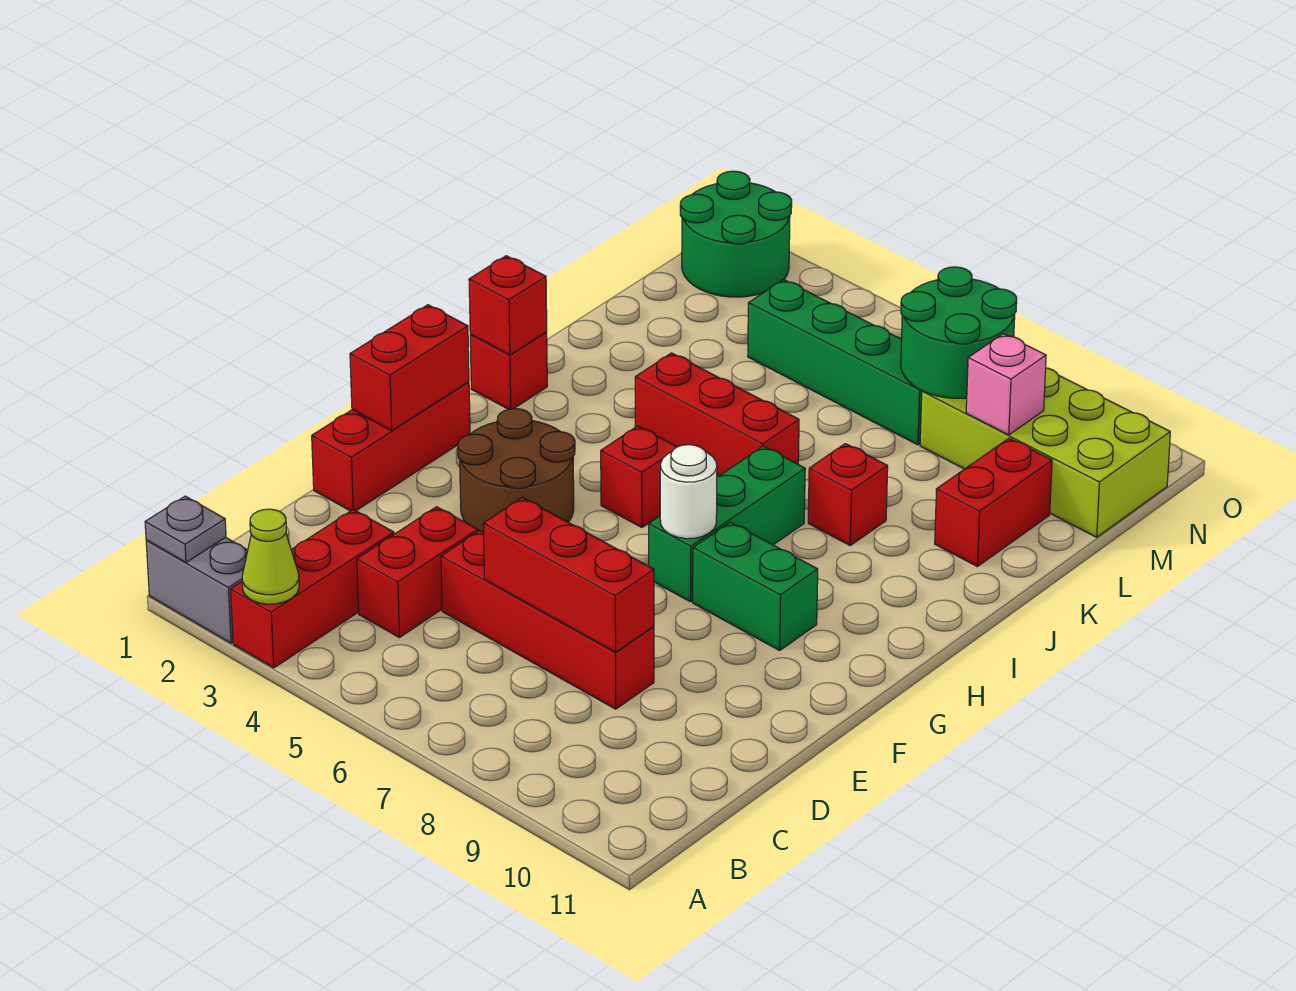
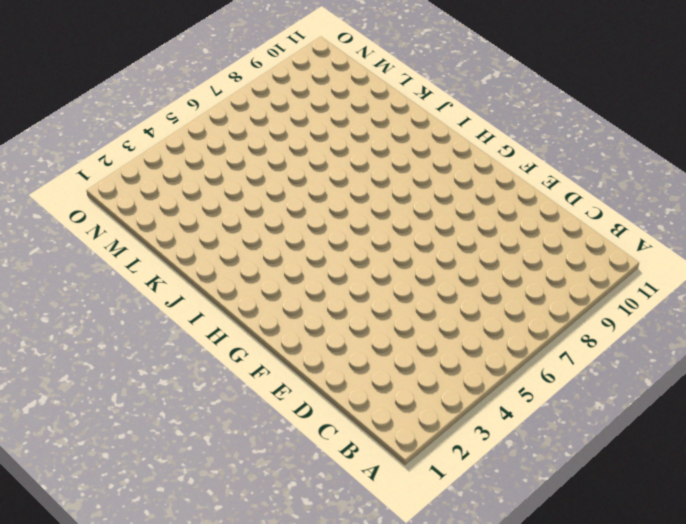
none -> grey 1x2 brick [146,538,248,643]
none -> red 1x3 brick [231,510,394,668]
none -> red 1x2 brick [357,507,478,638]

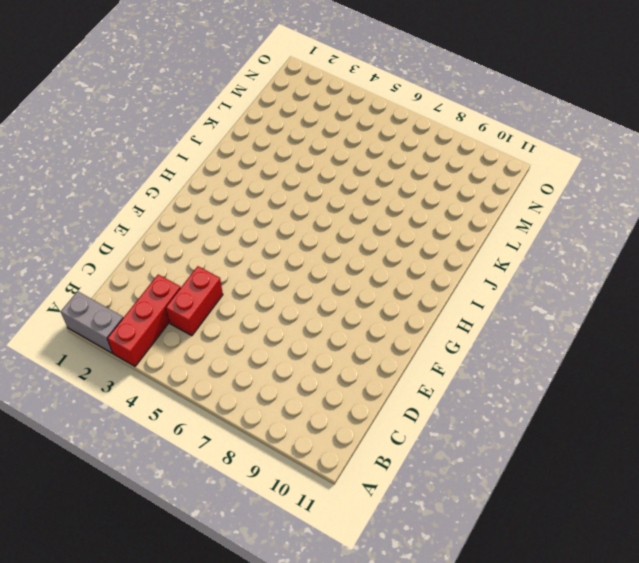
none -> red 1x4 brick [441,531,654,709]
none -> red 1x3 brick [312,382,470,511]
none -> brown 2x2 round brick [458,409,575,533]

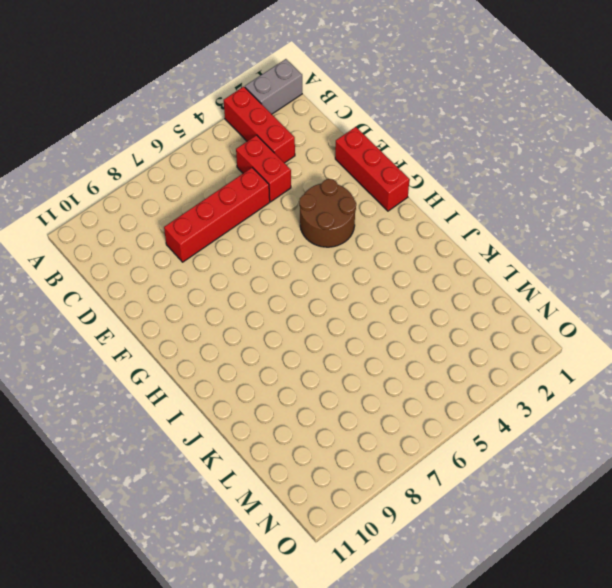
none -> green 1x3 brick [649,446,805,602]
none -> green 1x2 brick [693,522,818,650]
none -> red 1x1 brick [601,426,677,527]

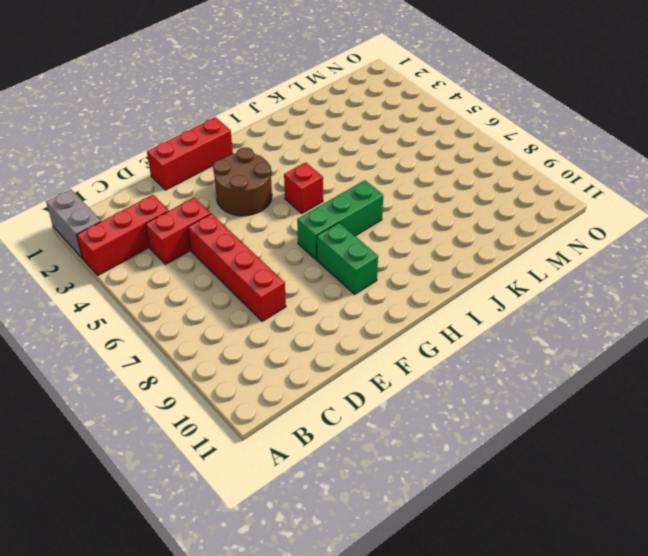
none -> red 1x1 brick [470,332,547,409]
none -> red 1x3 brick [635,353,799,476]
none -> red 1x1 brick [808,444,888,545]

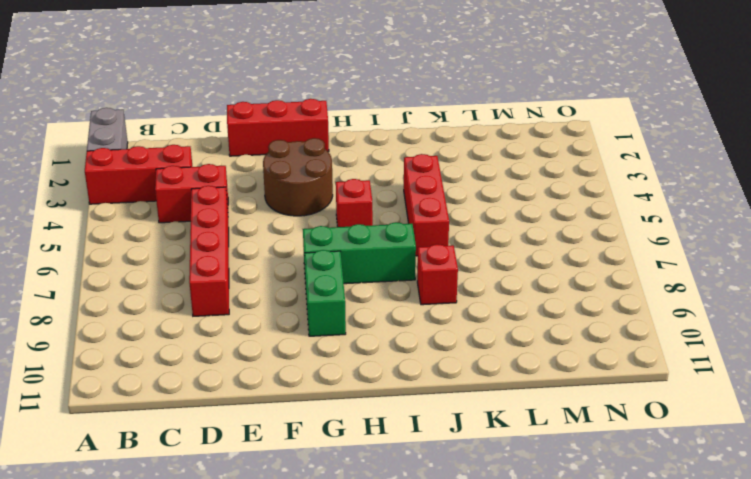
none -> red 1x1 brick [470,332,547,409]
none -> red 1x2 brick [935,438,1052,567]
none -> green 1x4 brick [748,280,922,445]

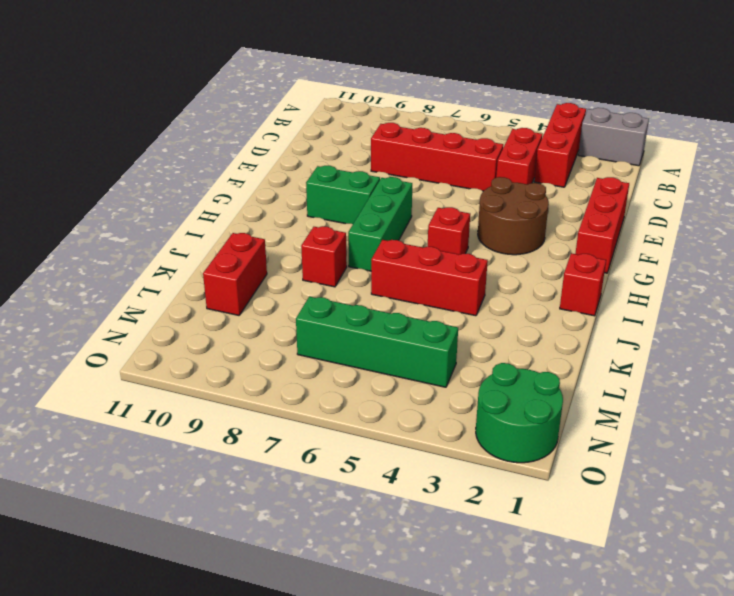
none -> lime 2x4 brick [920,368,1170,537]
none -> grey 1x1 plate [145,496,226,562]
none -> lime 1x1 cone [242,509,299,604]

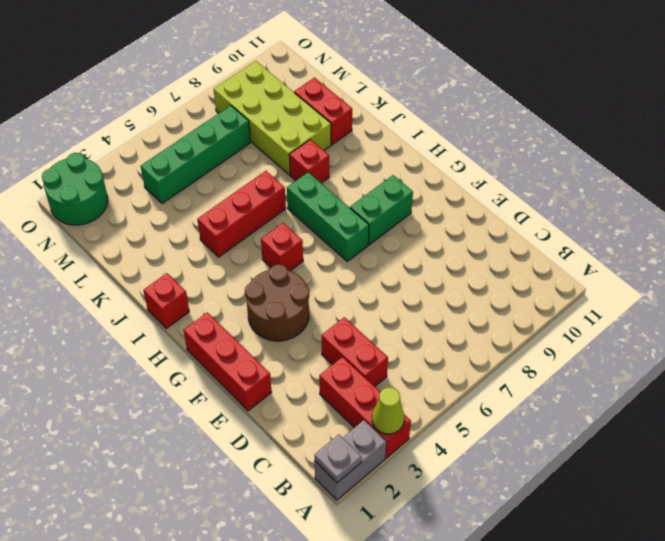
lime 2x4 brick [214,61,331,175] -> lime 2x4 brick turned to [920,368,1170,537]
none -> red 1x4 brick [441,531,654,709]
none -> red 1x3 brick [483,497,654,652]
none -> red 1x2 brick [350,305,469,431]

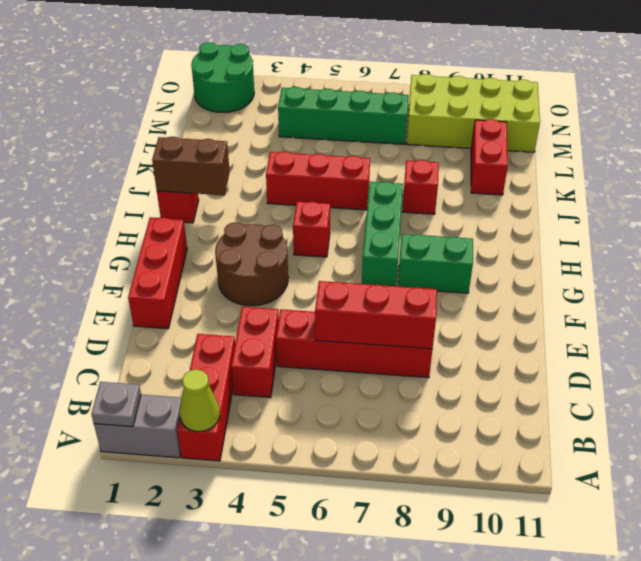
brown 1x2 brick [152,137,230,195] -> red 1x1 brick [469,256,547,355]
none -> red 1x2 brick [350,305,469,431]
none -> white 1x1 round brick [660,445,717,539]
none -> green 2x2 round brick [901,267,1017,398]

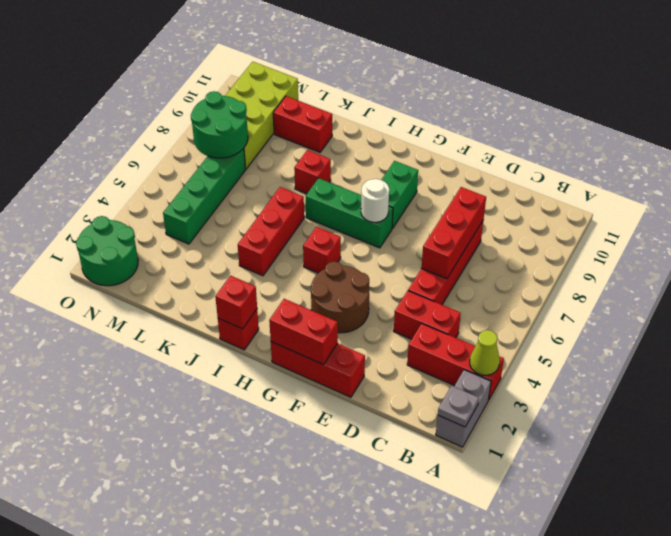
none -> pink 1x1 brick [966,334,1046,435]

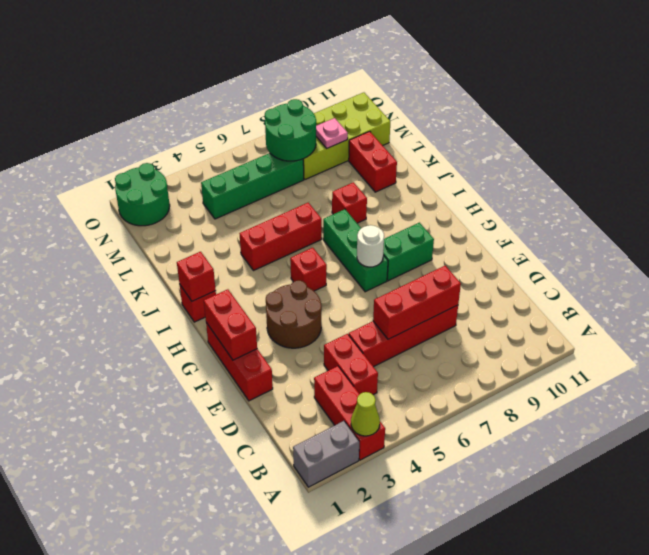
pink 1x1 plate [316,118,348,148] -> pink 1x1 brick [966,334,1046,435]
none -> grey 1x1 plate [145,496,226,562]

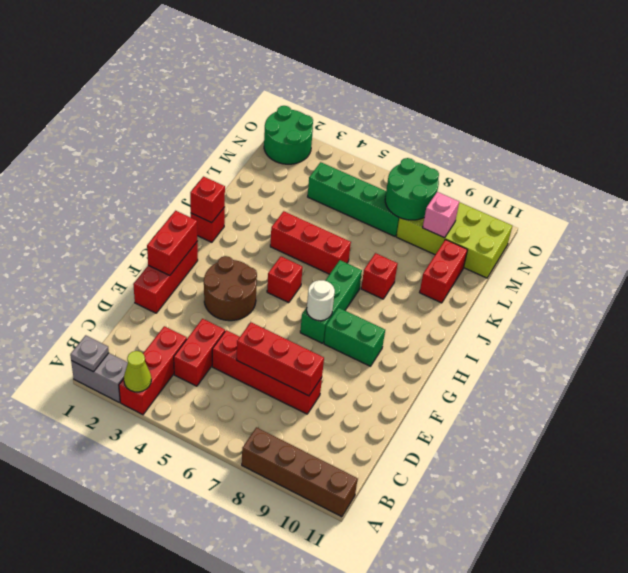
brown 1x4 brick [242,427,358,517] -> none

